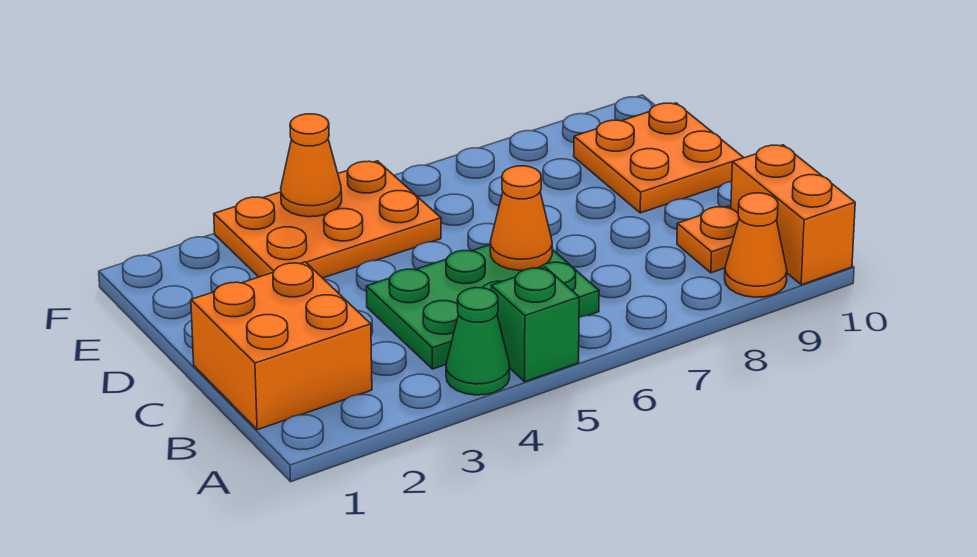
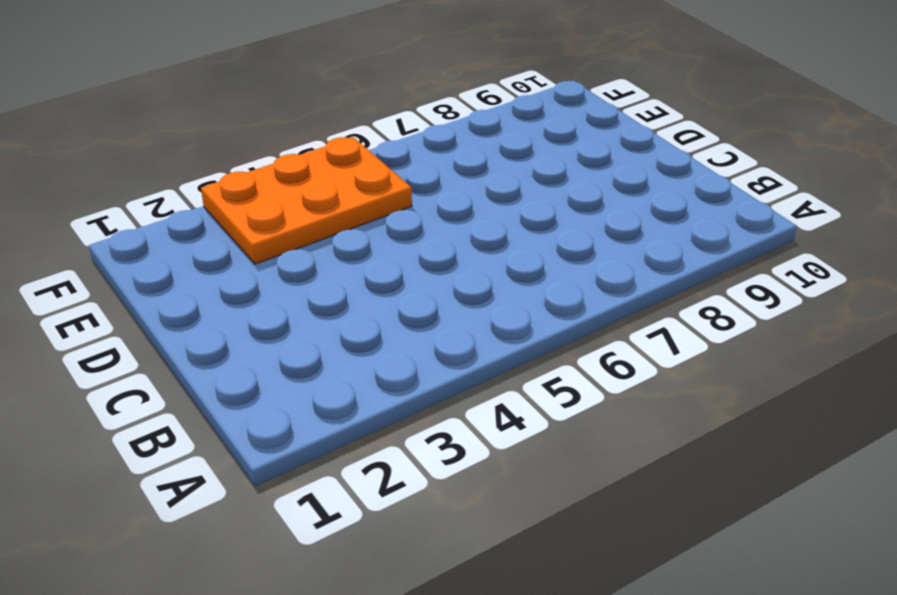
none -> green 1x1 cone [446,288,510,395]
none -> green 1x1 brick [491,267,579,382]

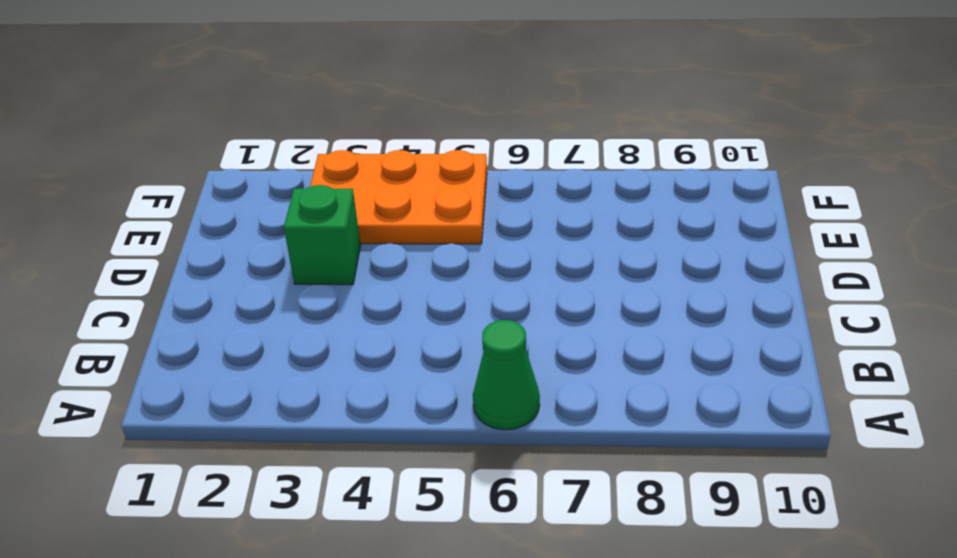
green 1x1 cone [473,320,540,430] -> green 1x1 cone moved to [446,288,510,395]
green 1x1 brick [284,185,361,285] -> green 1x1 brick moved to [491,267,579,382]
none -> orange 1x1 cone [725,193,787,297]
none -> orange 1x2 brick [731,145,855,285]

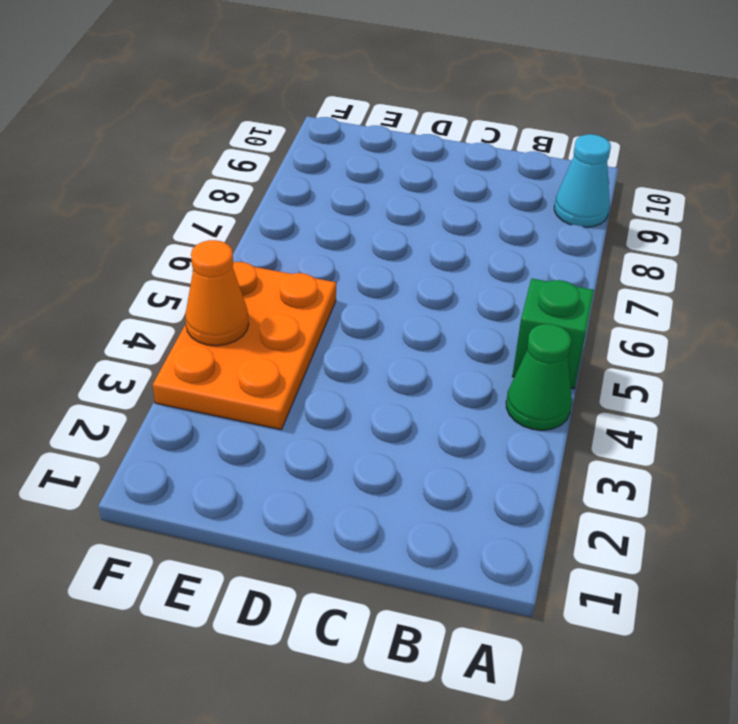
cyan 1x1 cone [554,134,611,227] -> orange 1x1 cone [725,193,787,297]
none -> orange 1x2 brick [731,145,855,285]
none -> orange 2x2 brick [191,262,372,430]

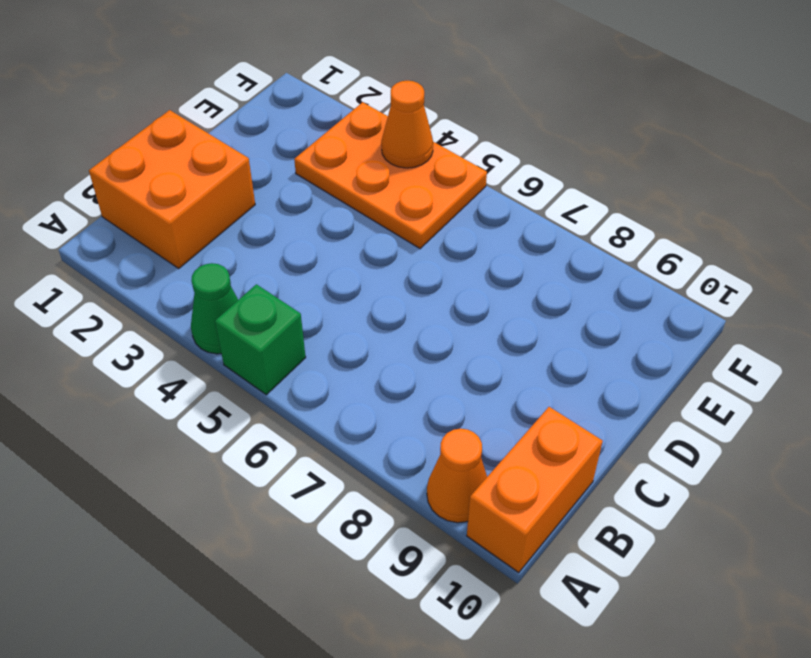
none -> green 2x3 plate [366,245,599,369]
none -> orange 1x1 plate [677,206,739,273]

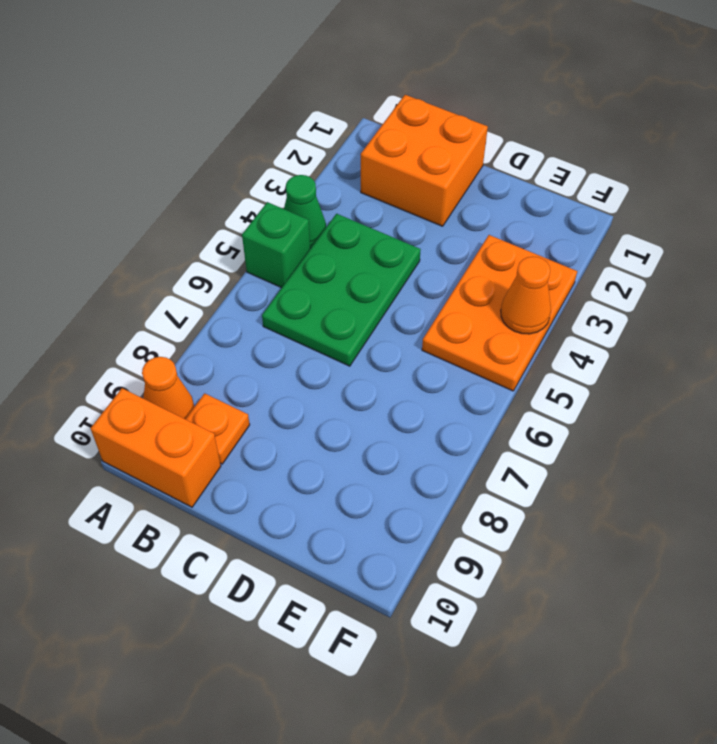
none -> orange 2x2 plate [574,103,744,213]
none -> orange 1x1 cone [490,166,552,270]

